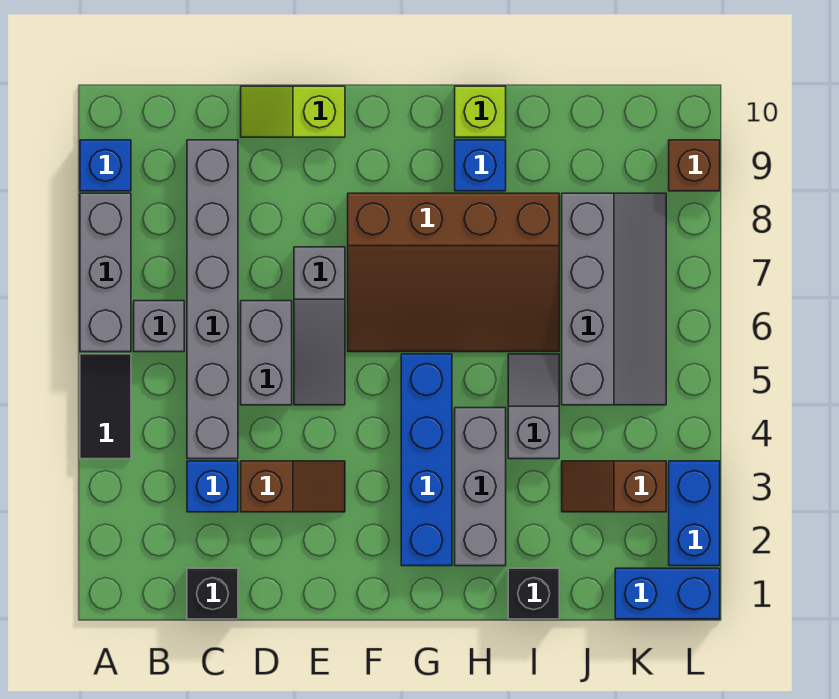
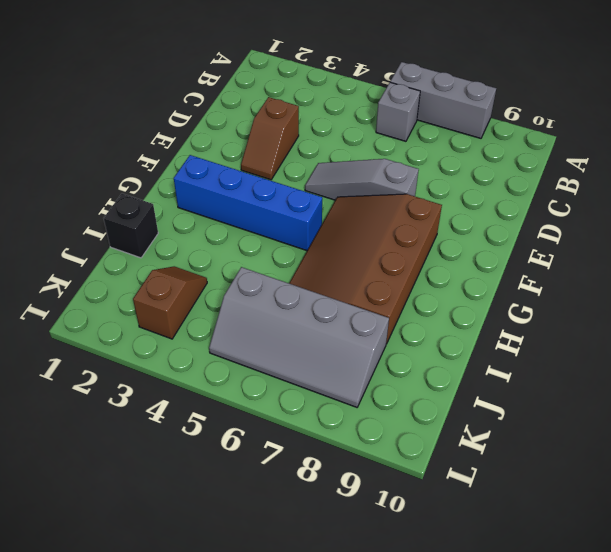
none -> black 1x2 tile [80,354,131,459]
none -> blue 1x1 brick [80,140,131,191]
none -> black 1x1 brick [187,568,238,619]

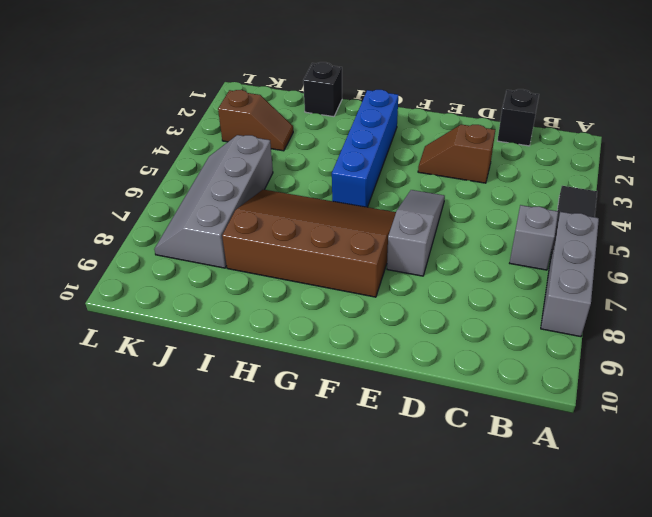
none -> blue 1x1 brick [80,140,131,191]
none -> blue 1x1 brick [187,461,238,512]
none -> grey 1x6 brick [187,140,238,459]

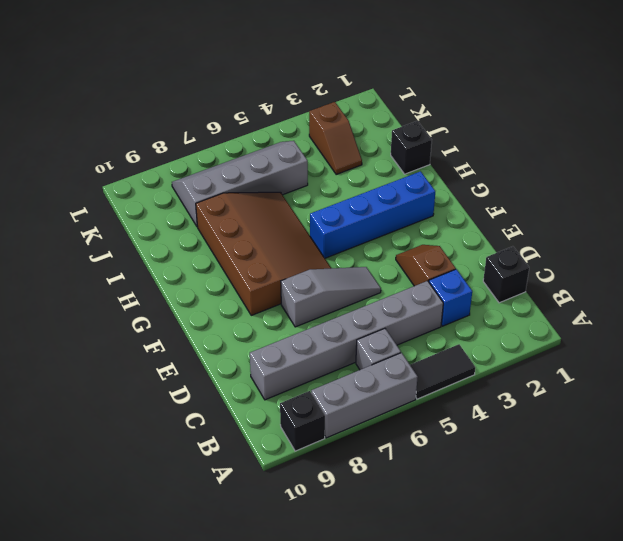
black 1x1 brick [280,391,325,451] -> blue 1x1 brick [80,140,131,191]
none -> grey 1x2 brick [241,301,292,405]
none -> lime 1x2 slope [241,86,345,137]
none -> grey 1x3 brick [455,408,506,566]

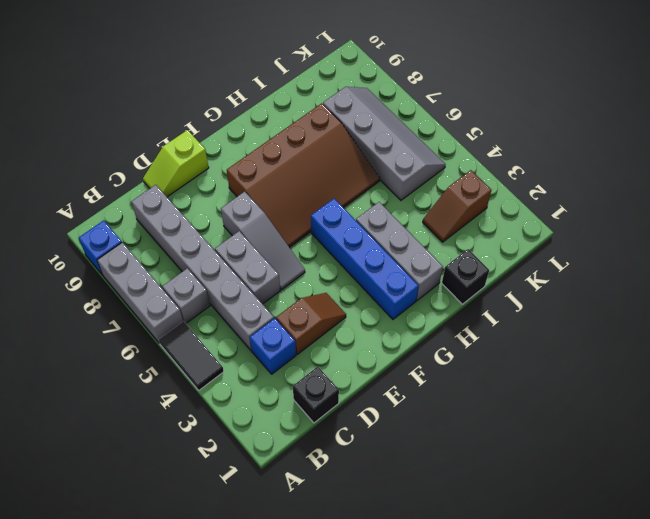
none -> blue 1x1 brick [455,140,506,191]
none -> lime 1x1 brick [455,86,506,137]
none -> grey 1x2 slope [508,354,559,459]

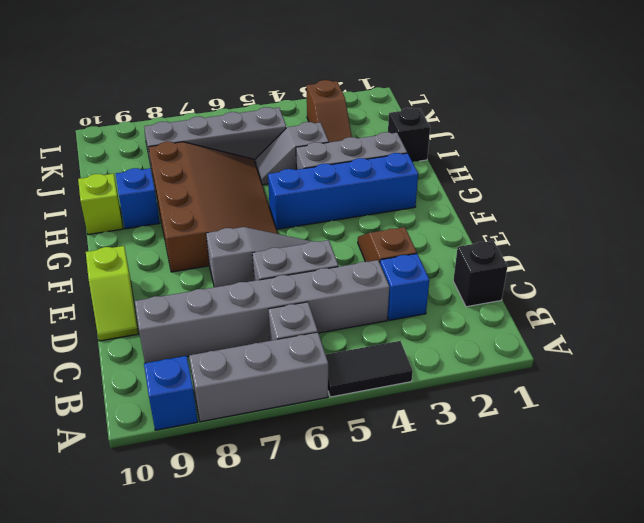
none -> blue 1x2 brick [615,568,720,619]
none -> blue 1x2 brick [669,461,720,566]
none -> brown 1x1 brick [669,140,720,191]

